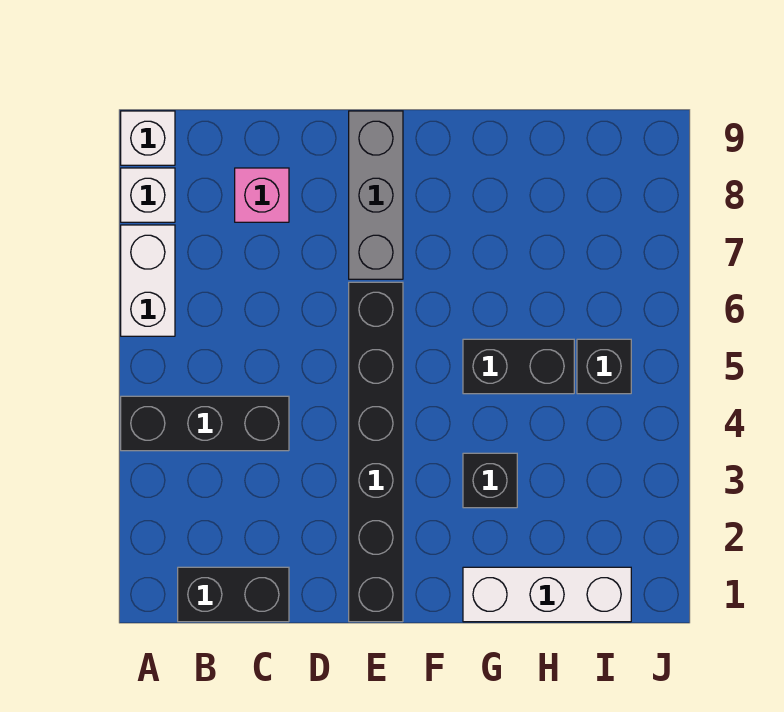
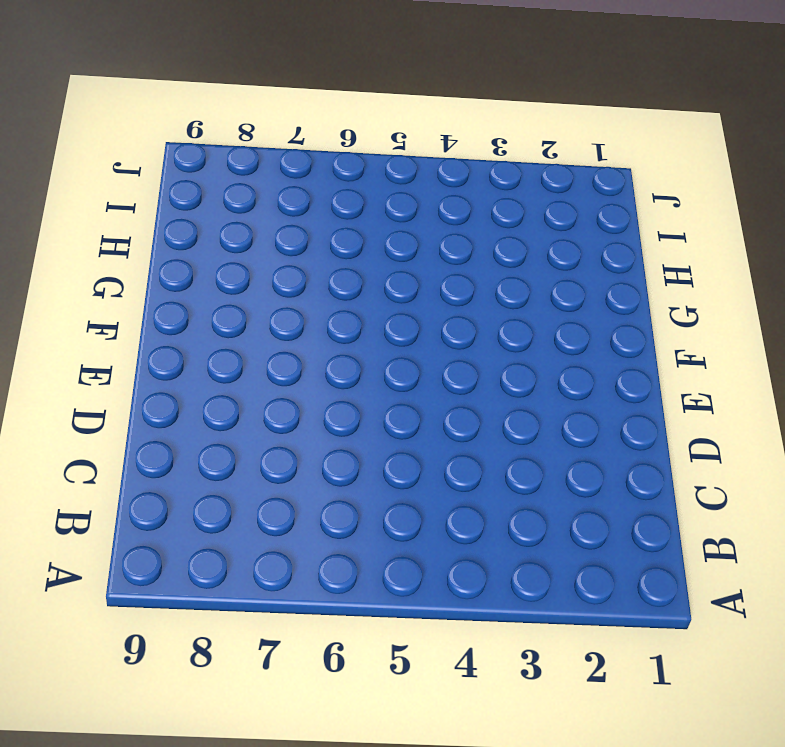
none -> black 1x3 brick [121,396,289,451]
none -> white 1x2 brick [121,225,175,336]
none -> white 1x1 brick [121,168,175,222]

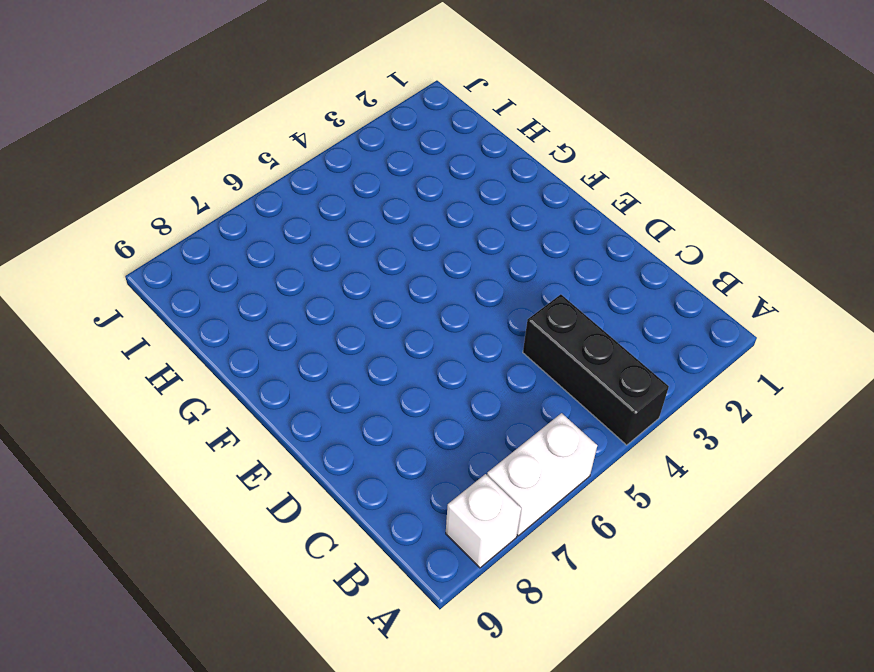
none -> white 1x1 brick [121,111,175,165]
none -> black 1x2 brick [178,567,289,622]
none -> pink 1x1 brick [235,168,289,222]

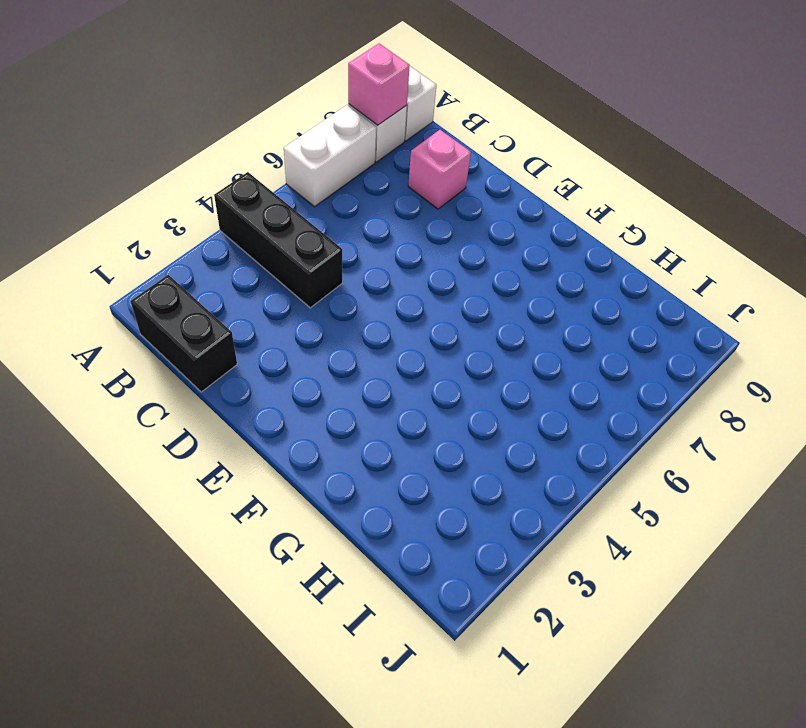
pink 1x1 brick [348,44,410,125] -> none
none -> black 1x6 brick [349,282,403,622]
none -> grey 1x3 brick [349,111,403,279]
none -> white 1x3 brick [463,567,631,622]

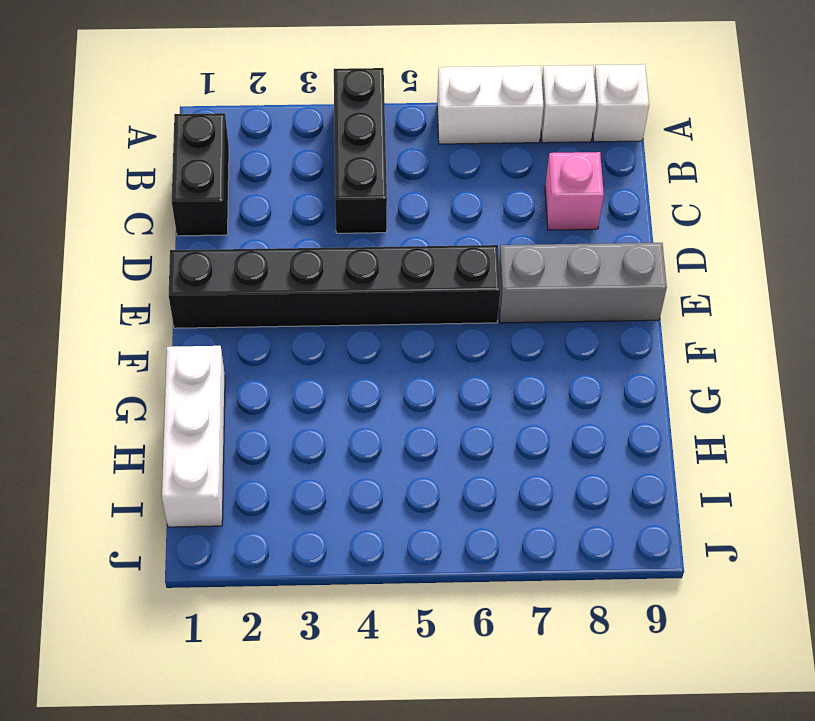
none -> black 1x1 brick [463,453,517,508]
none -> black 1x2 brick [463,339,574,394]
none -> black 1x1 brick [577,339,631,394]

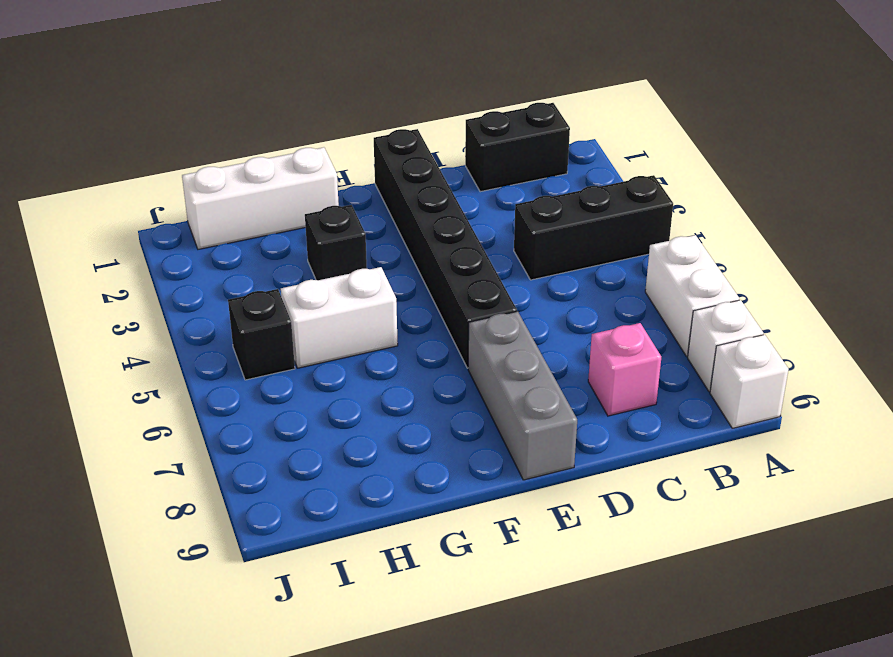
white 1x2 brick [281,267,398,368] -> black 1x2 brick [463,339,574,394]

